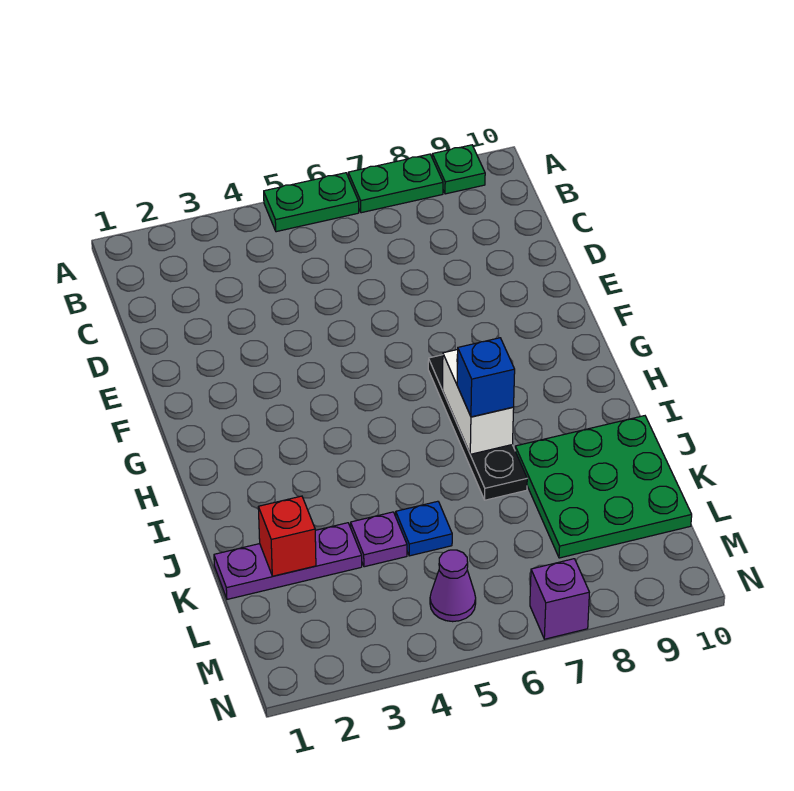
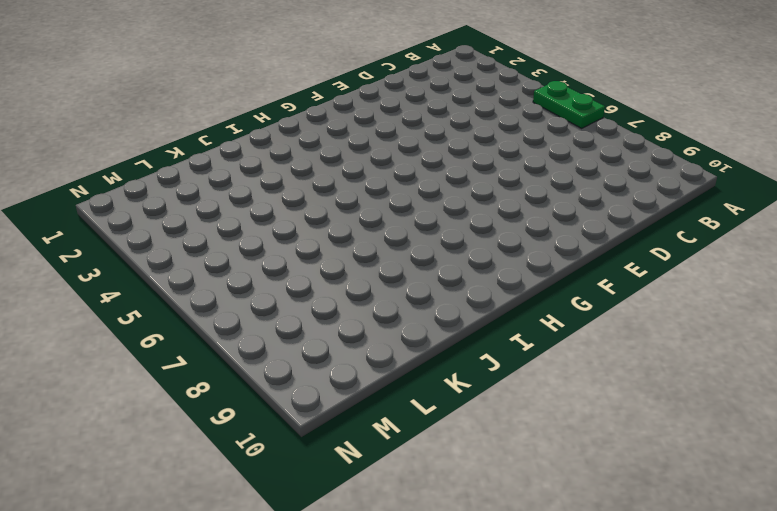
none -> green 1x2 plate [348,154,443,213]
none -> green 1x1 plate [432,145,485,194]
none -> black 1x4 plate [428,355,527,500]

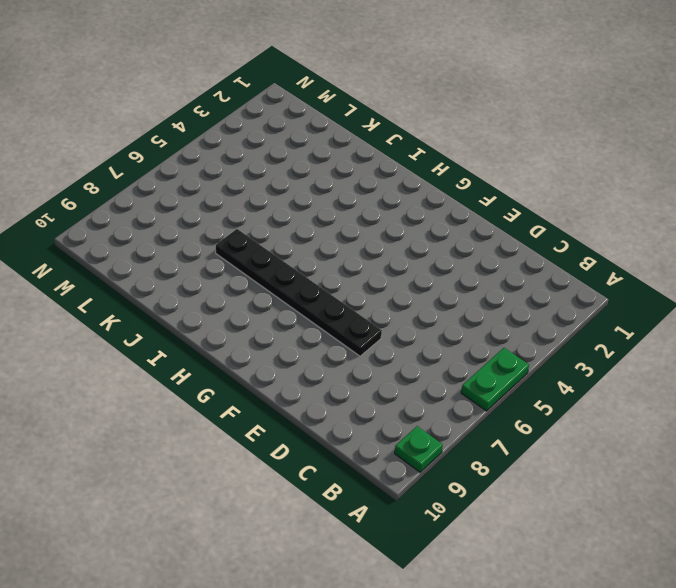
black 1x6 plate [216,229,382,356] -> black 1x4 plate [428,355,527,500]
none -> green 1x2 plate [348,154,443,213]
none -> green 3x3 plate [515,416,692,558]
none -> purple 1x3 plate [214,523,362,599]

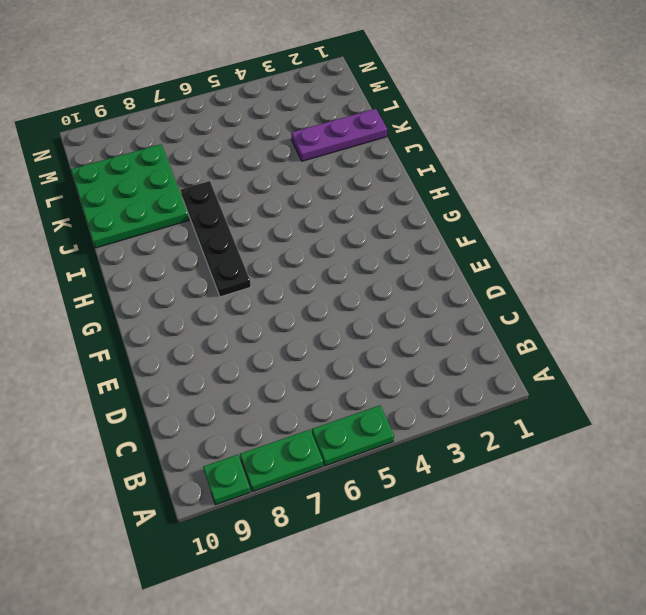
none -> purple 1x1 plate [351,512,407,567]
none -> blue 1x1 plate [396,501,452,556]
none -> purple 1x1 cone [430,550,476,622]

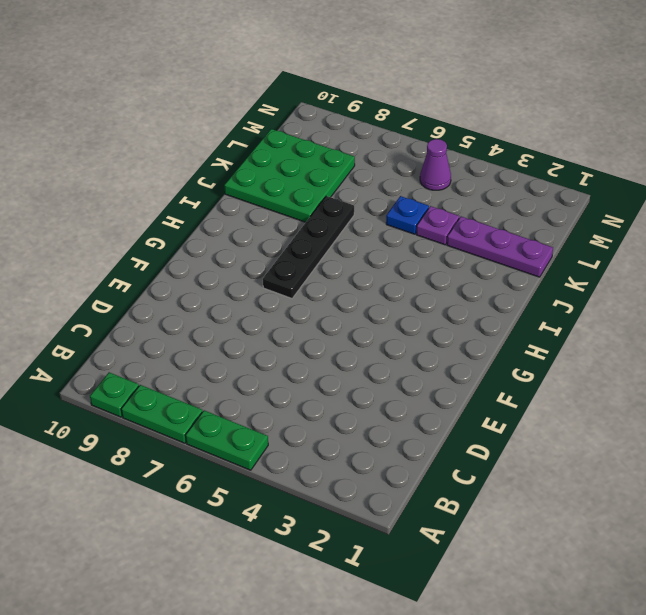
none -> purple 1x1 brick [530,559,589,639]
none -> white 1x2 brick [443,349,514,454]
none -> red 1x1 brick [258,496,316,576]

